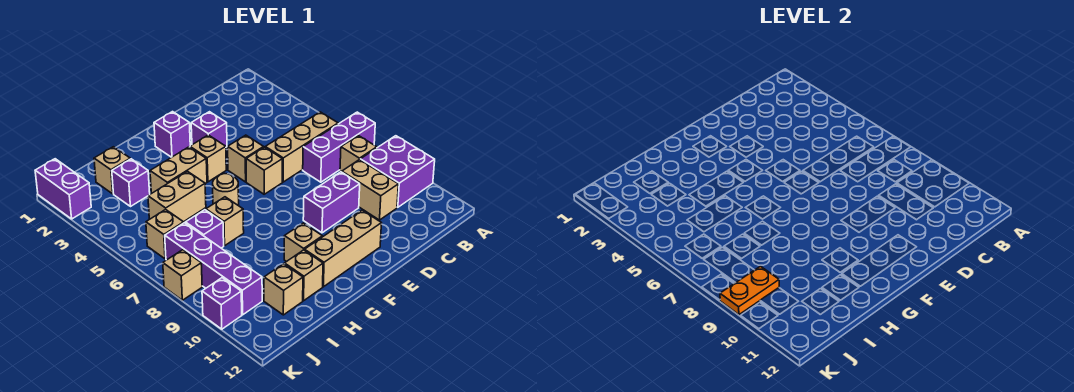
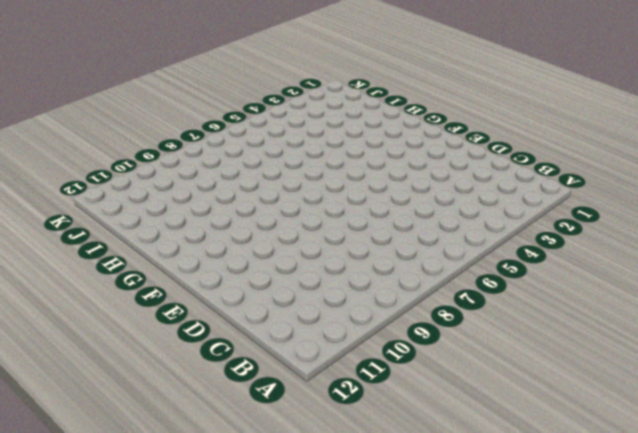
none -> purple 1x3 brick [303,112,375,182]
none -> purple 2x2 brick [360,136,435,207]
none -> tan 1x3 brick [265,112,338,182]

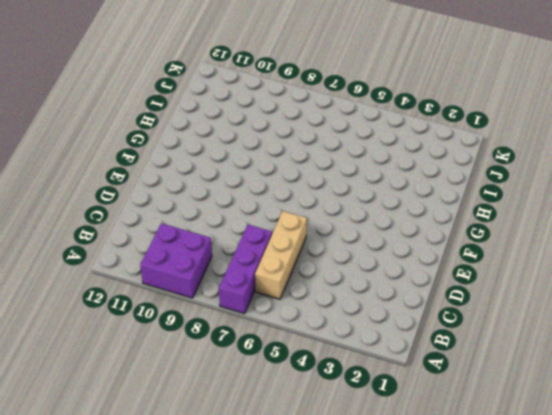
none -> tan 1x1 brick [340,135,377,172]
none -> tan 1x2 brick [342,159,398,220]
none -> purple 1x2 brick [303,172,360,233]

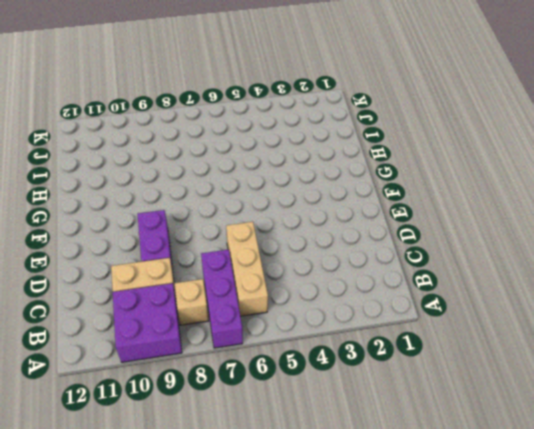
none -> purple 1x1 brick [191,112,227,147]
none -> tan 1x1 brick [228,135,264,182]
none -> tan 1x1 brick [246,147,282,194]

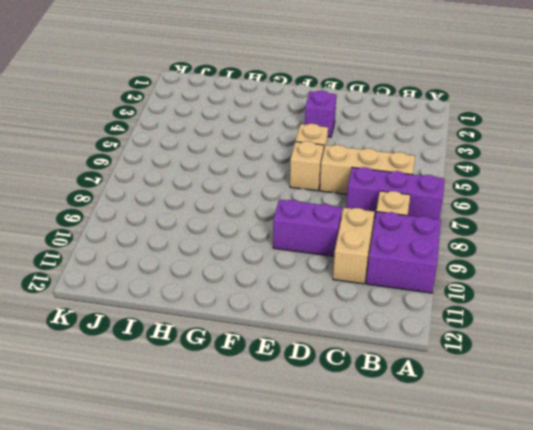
none -> tan 1x3 brick [305,210,382,287]
none -> purple 1x1 brick [154,112,190,157]
none -> tan 1x1 brick [190,135,226,182]

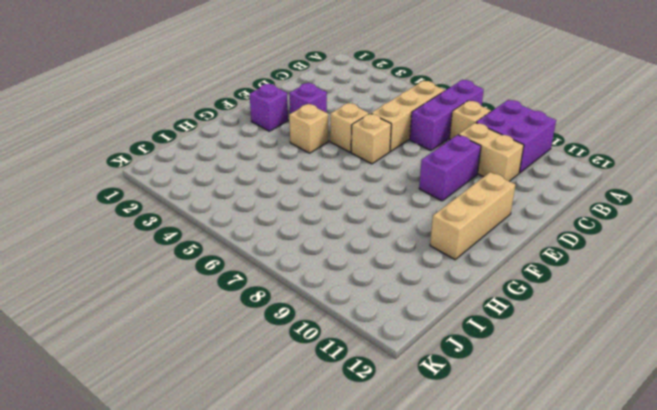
none -> tan 1x2 brick [150,147,207,193]
none -> tan 1x1 round brick [213,174,239,206]
none -> tan 1x1 brick [284,223,322,262]

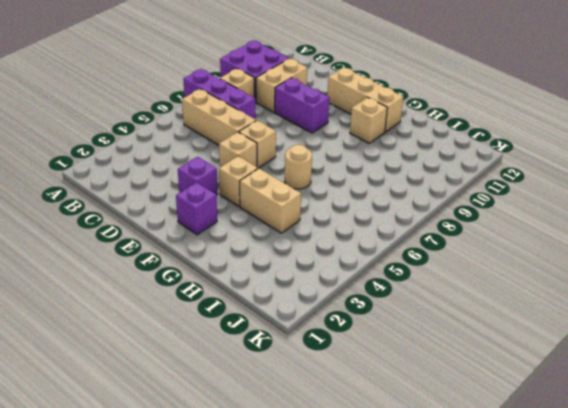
none -> tan 1x2 brick [148,171,206,222]
none -> tan 1x1 brick [206,197,244,246]
none -> tan 1x1 brick [285,250,323,301]

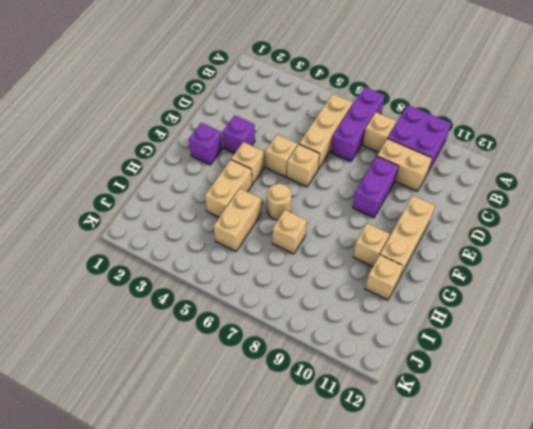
none -> tan 1x1 brick [94,147,130,194]
none -> purple 1x1 brick [112,159,150,206]
none -> purple 1x1 brick [185,210,224,248]

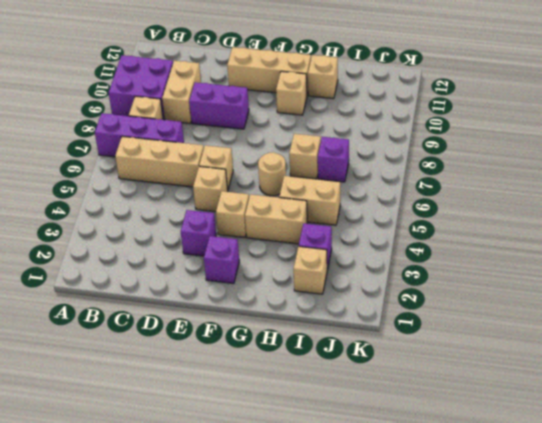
none -> tan 1x1 brick [264,264,303,315]
none -> tan 1x1 brick [146,209,184,259]
none -> purple 1x4 brick [165,223,262,315]

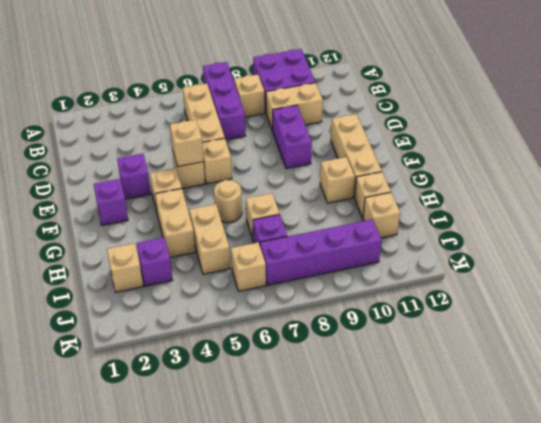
tan 1x1 brick [170,120,204,167] -> tan 1x1 brick moved to [163,250,202,300]
none -> purple 1x2 brick [35,159,91,219]
none -> purple 1x1 brick [202,278,242,329]
none -> orange 1x2 plate [720,266,779,315]

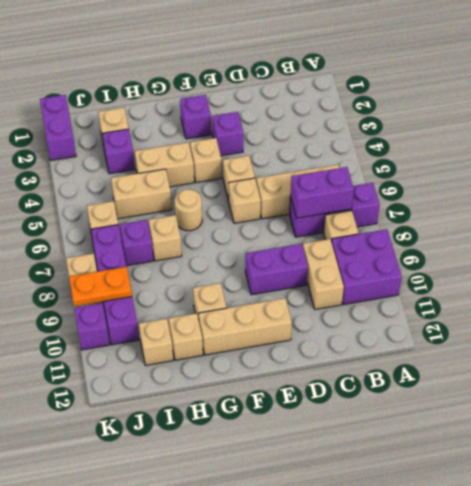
purple 1x2 brick [291,167,354,218] -> none

